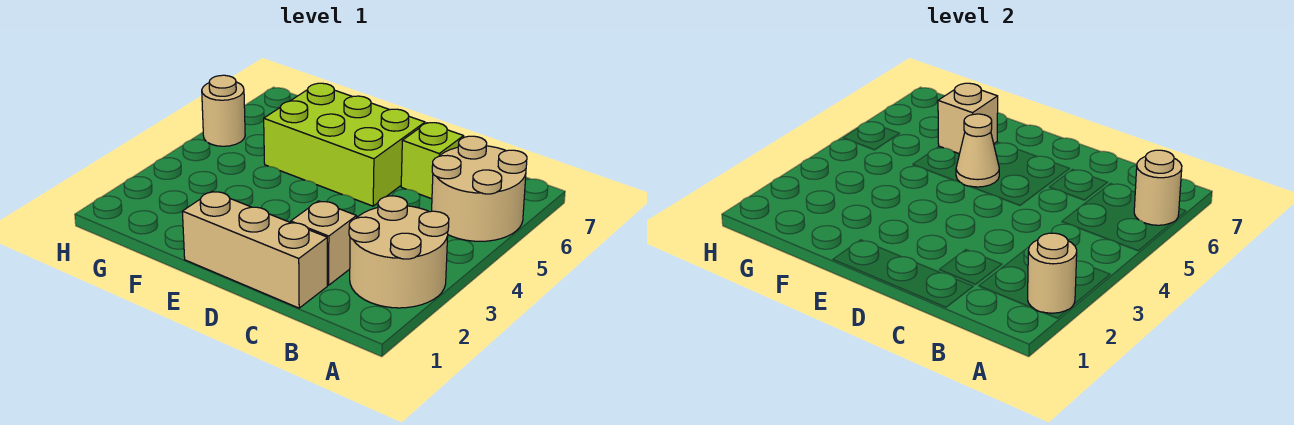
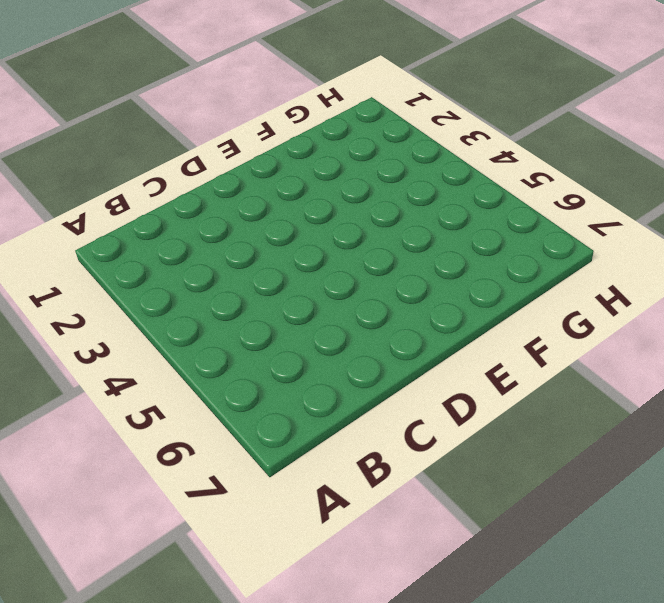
none -> tan 2x2 round brick [349,196,449,308]
none -> tan 2x2 round brick [432,136,527,241]

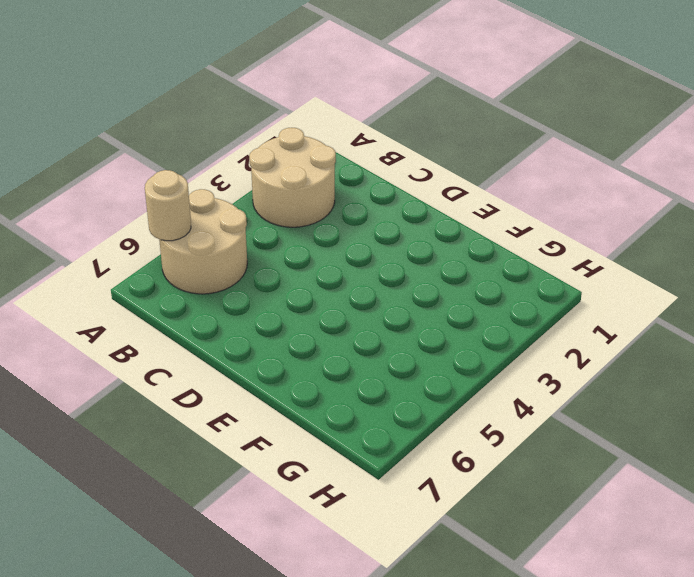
none -> tan 1x3 brick [182,191,327,308]
none -> tan 1x1 brick [291,201,356,285]

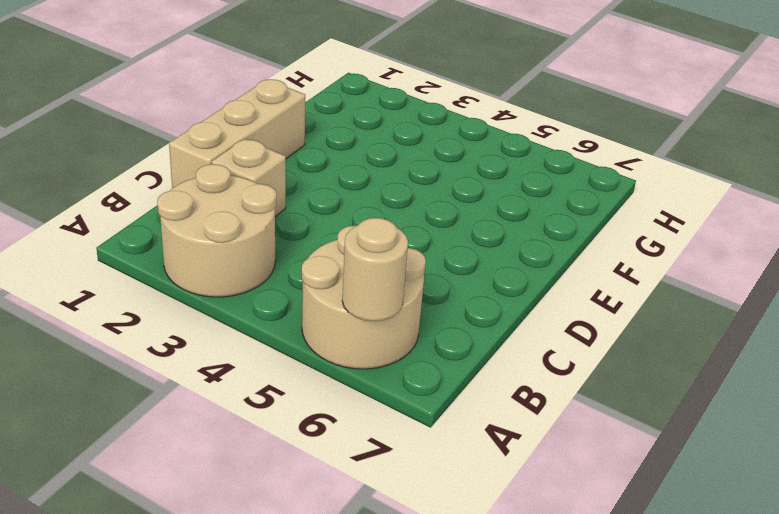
none -> lime 1x1 brick [401,123,464,199]
none -> lime 2x3 brick [264,83,425,206]

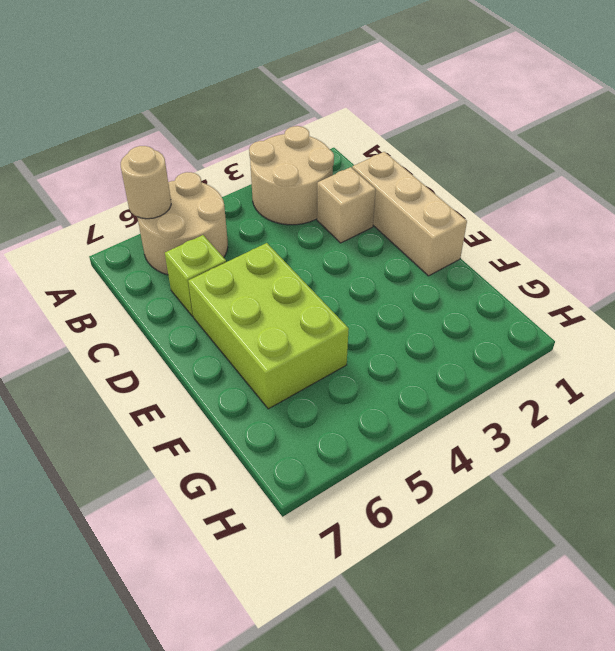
none -> tan 1x1 round brick [202,75,245,146]
none -> tan 1x1 round brick [1028,233,1077,313]

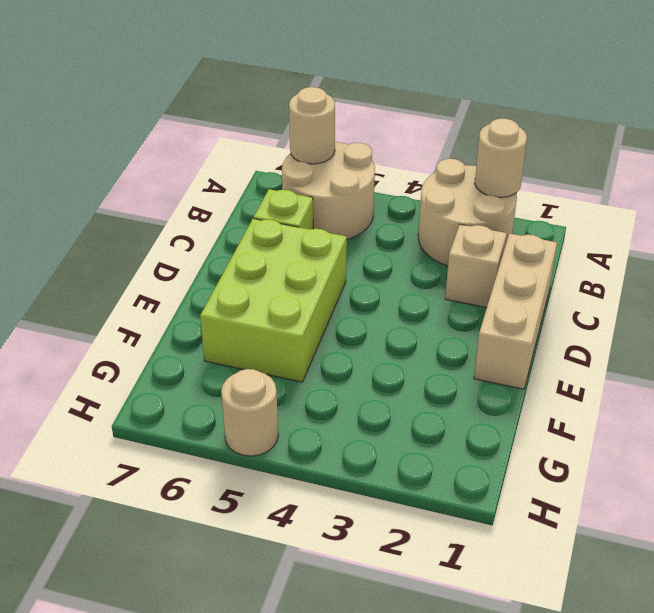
none -> tan 1x1 cone [956,114,999,187]
none -> tan 1x1 brick [938,83,998,154]

